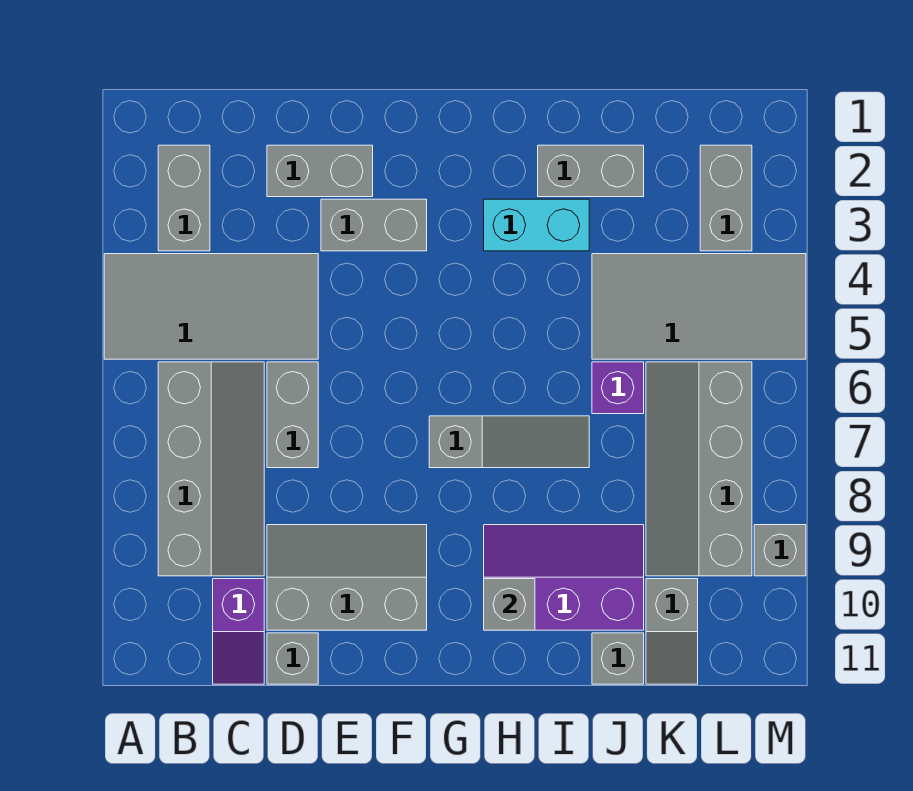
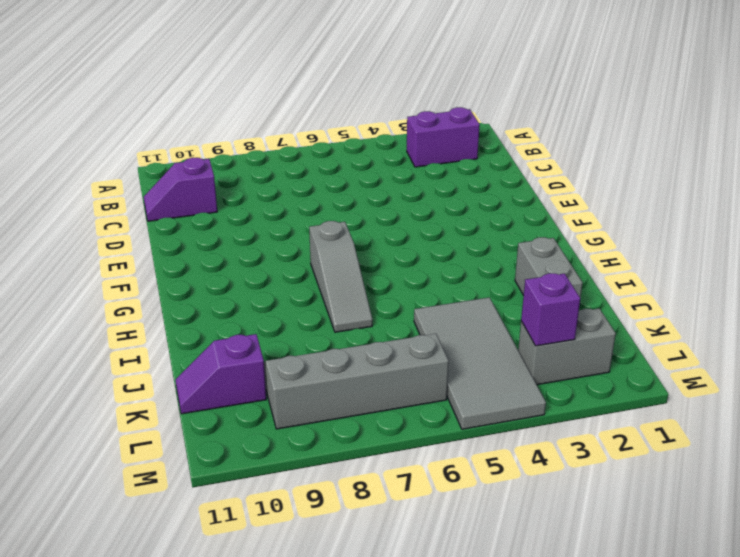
purple 1x2 brick [407,107,480,167] -> grey 1x2 brick [158,145,210,251]
purple 1x2 slope [175,334,266,414] -> grey 1x2 slope [646,579,698,684]
purple 1x1 brick [521,273,580,346] -> purple 1x1 brick moved to [592,362,644,414]
none -> grey 2x4 tile [104,254,318,359]
none -> grey 2x4 slope [158,362,264,576]
none -> grey 1x2 brick [267,145,373,197]

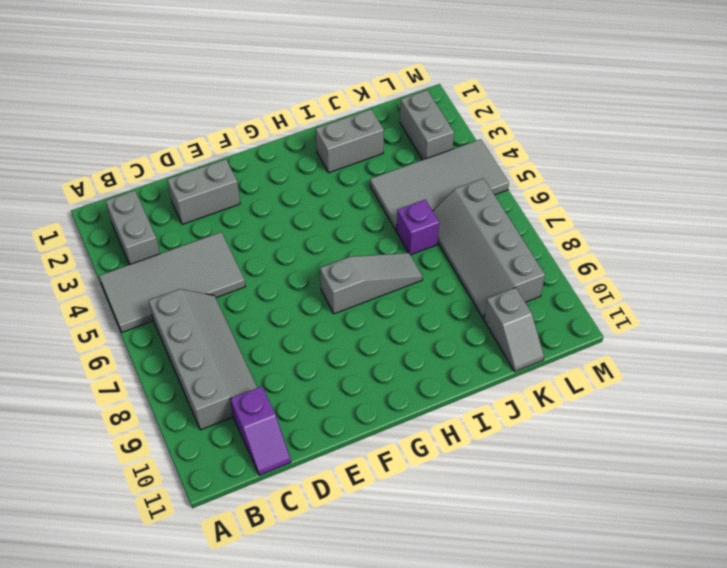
none -> grey 1x2 brick [267,362,318,468]
none -> grey 2x3 slope [267,525,427,630]
none -> grey 1x1 brick [267,633,318,684]

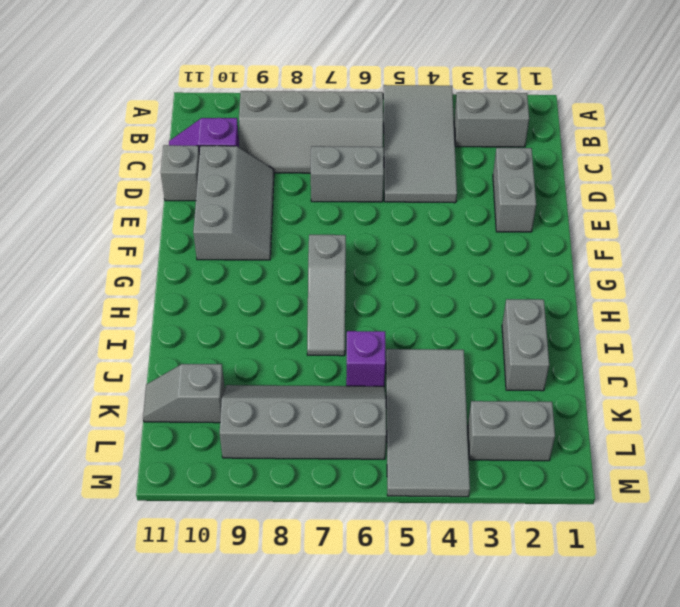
none -> grey 1x2 brick [321,199,427,251]
none -> cyan 1x2 brick [484,199,589,251]
none -> purple 2x3 slope [484,525,644,630]

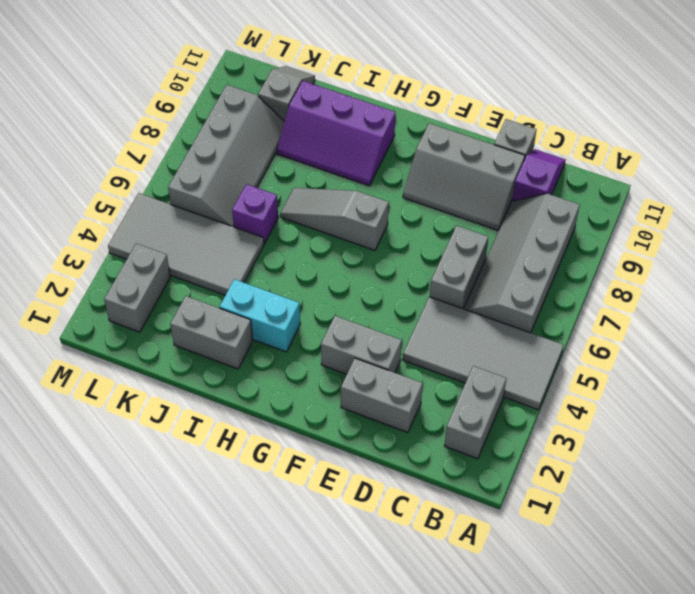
none -> grey 1x1 brick [592,633,644,684]
none -> grey 1x1 brick [754,525,806,576]
none -> grey 1x1 brick [484,579,535,630]

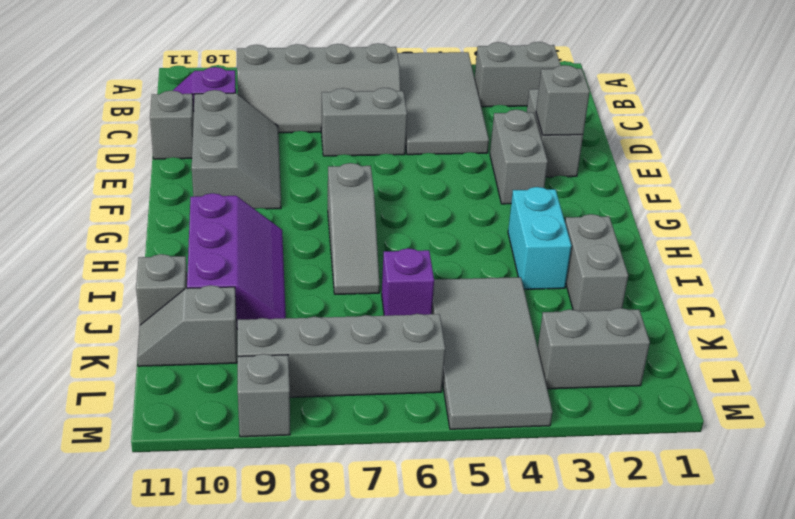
grey 1x1 brick [536,65,590,135] -> grey 1x1 brick moved to [484,579,535,630]

